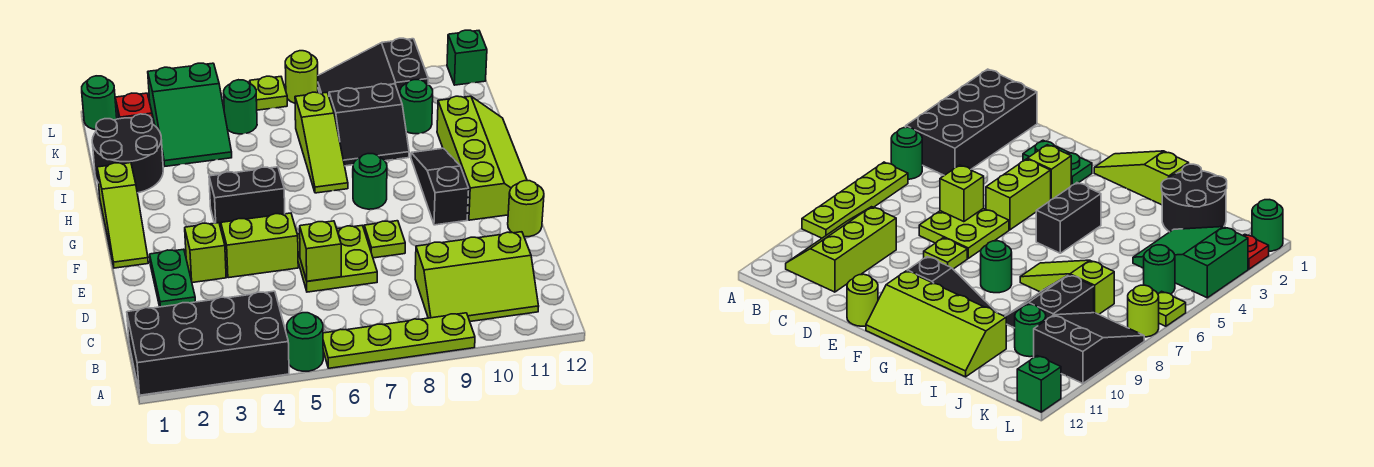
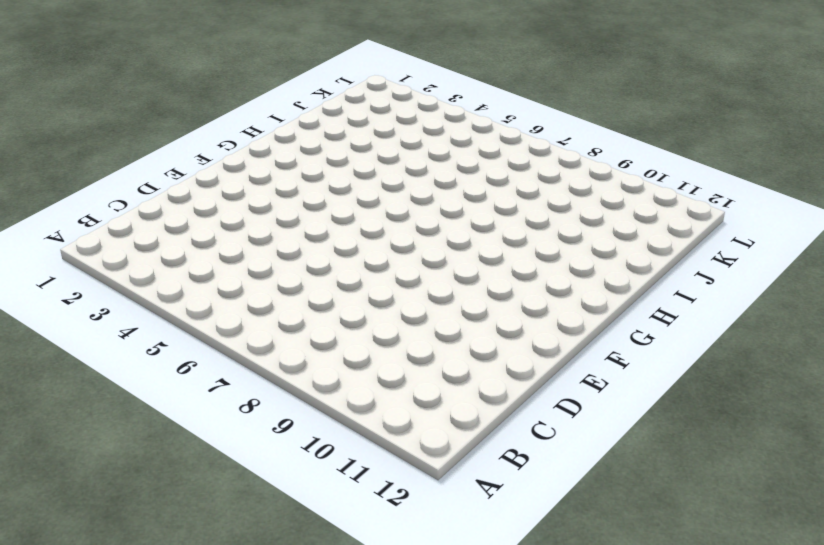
none -> black 2x4 brick [127,291,289,395]
none -> green 1x1 round brick [287,313,323,371]
none -> lime 1x4 plate [323,313,475,368]

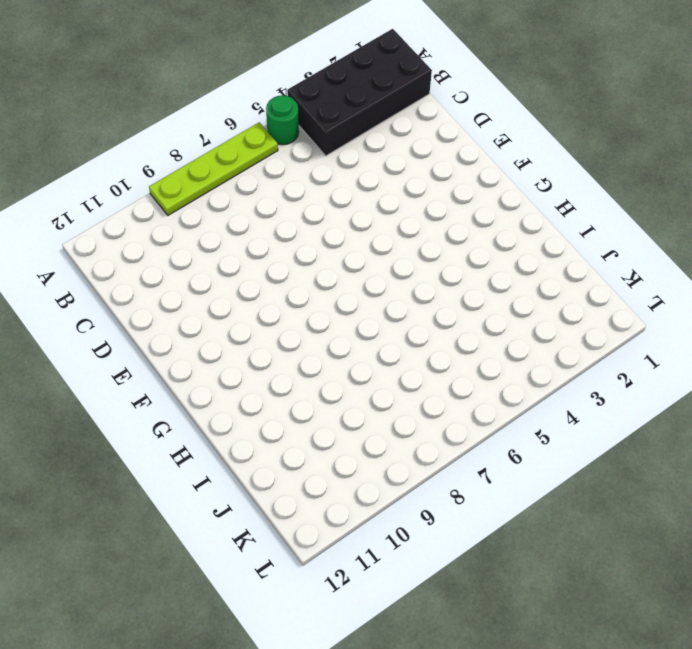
none -> lime 2x3 slope [415,232,539,321]
none -> green 1x2 plate [150,249,195,307]
none -> lime 2x2 plate [297,226,377,292]

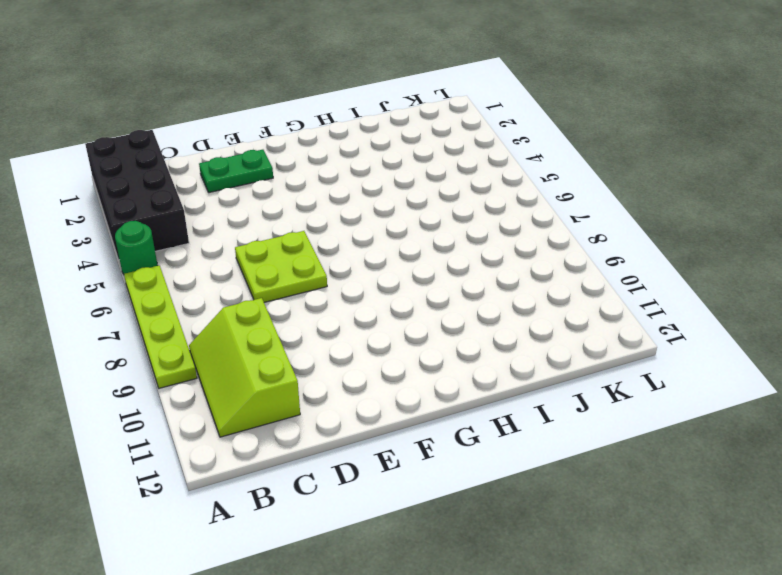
none -> lime 1x1 brick [185,223,226,283]
none -> lime 1x2 brick [221,213,298,278]
none -> lime 1x1 plate [364,221,405,258]

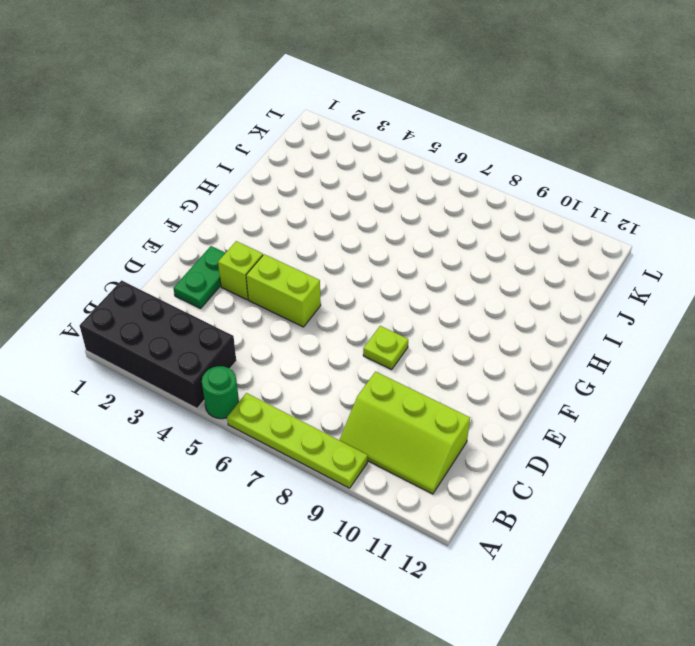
none -> lime 2x2 plate [297,226,377,292]
none -> lime 1x1 round brick [508,181,544,237]
none -> lime 1x3 slope [97,163,148,268]

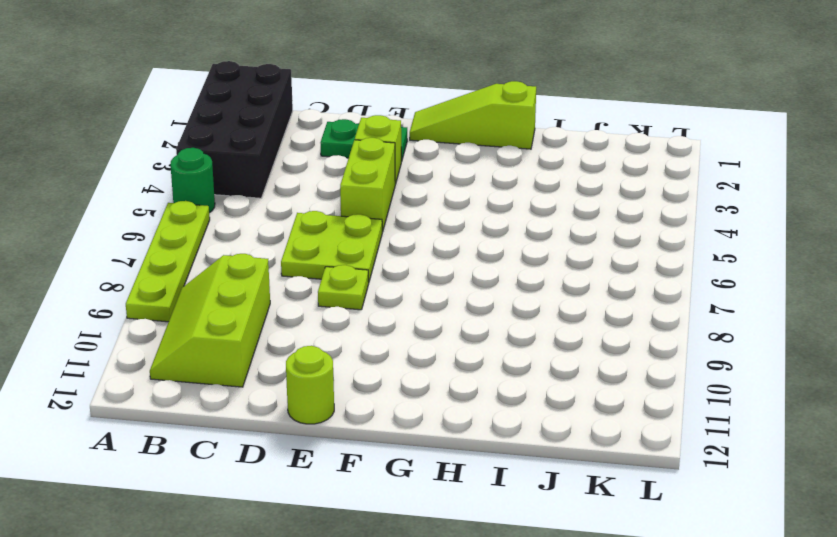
none -> black 1x3 slope [411,148,469,225]
none -> lime 2x4 slope [437,96,527,220]
none -> black 1x2 brick [209,167,285,228]

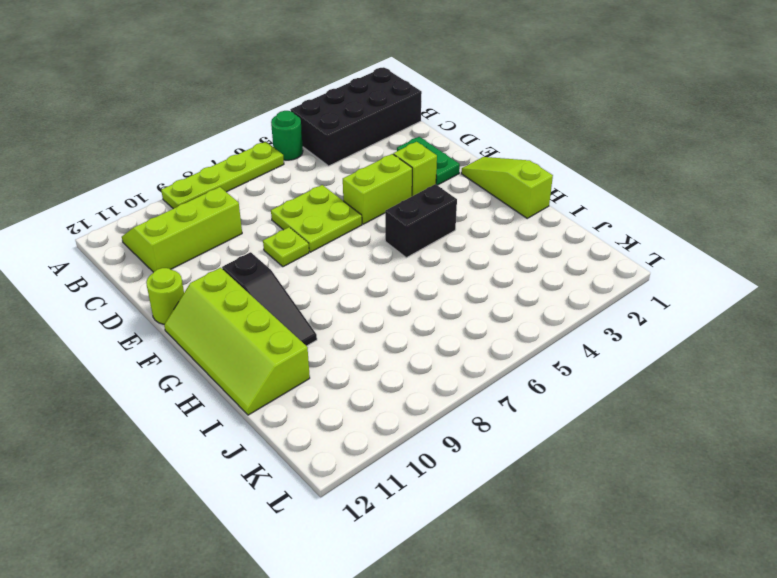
none -> green 1x1 round brick [353,154,387,209]
none -> lime 1x3 slope [295,92,348,193]
none -> black 2x2 round brick [92,114,163,193]

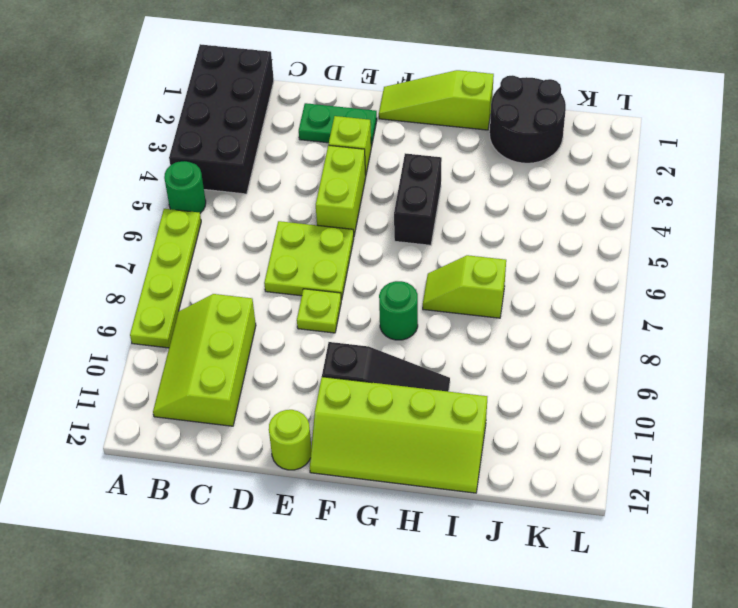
lime 1x2 slope [423,255,506,318] -> lime 1x3 slope [295,92,348,193]
none -> black 2x2 slope [329,84,409,166]
none -> green 2x3 slope [148,63,232,166]
none -> green 1x1 round brick [400,80,433,134]

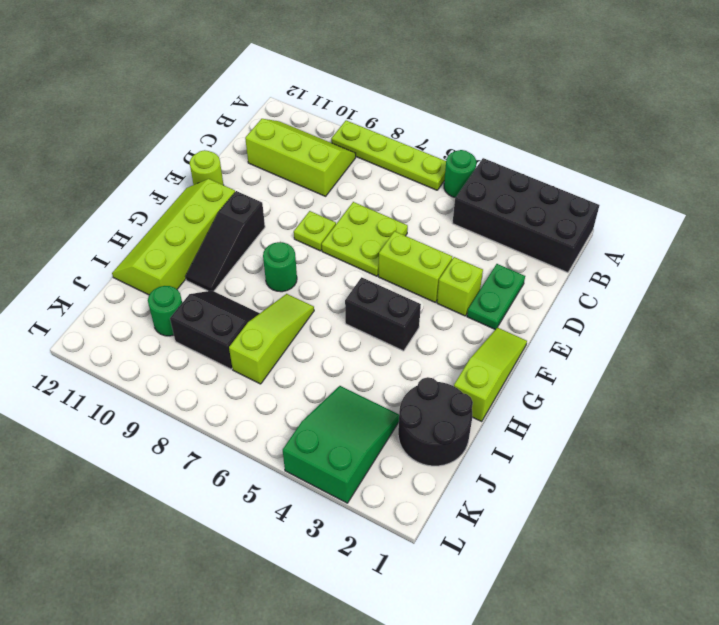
none -> green 1x1 round brick [224,80,257,134]
none -> black 2x3 slope [318,38,428,96]
none -> green 1x1 round brick [82,76,117,130]

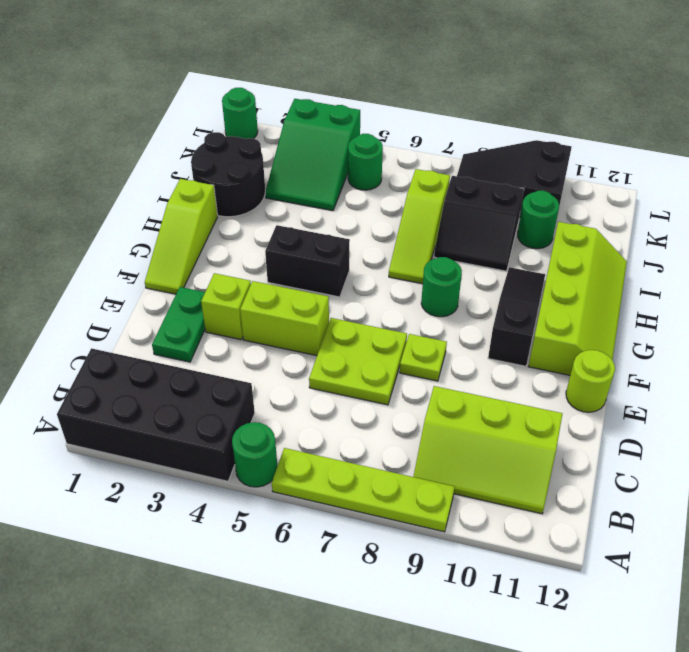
none -> red 1x1 plate [115,93,153,123]
none -> lime 1x1 plate [250,76,287,110]
none -> lime 1x1 round brick [285,51,318,103]

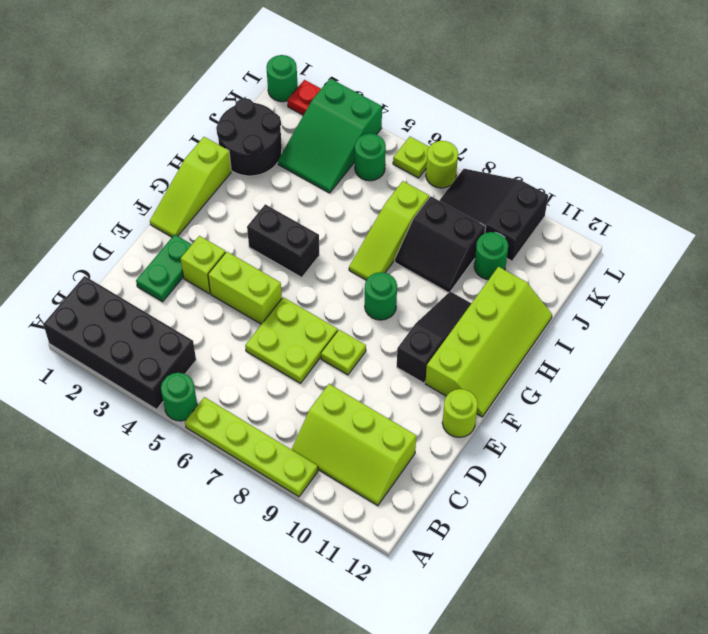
none -> green 1x1 brick [447,30,487,85]
none -> lime 1x1 brick [300,221,341,281]

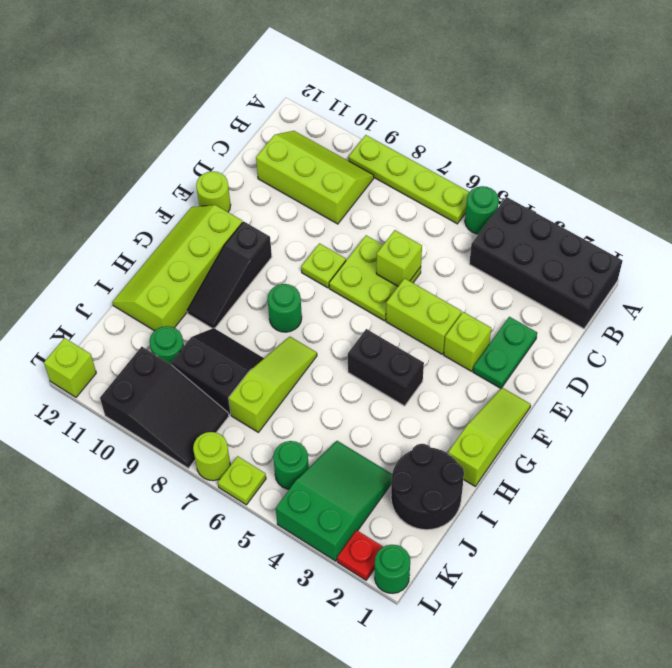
lime 1x1 brick [44,338,96,397] -> green 1x1 brick [447,30,487,85]

